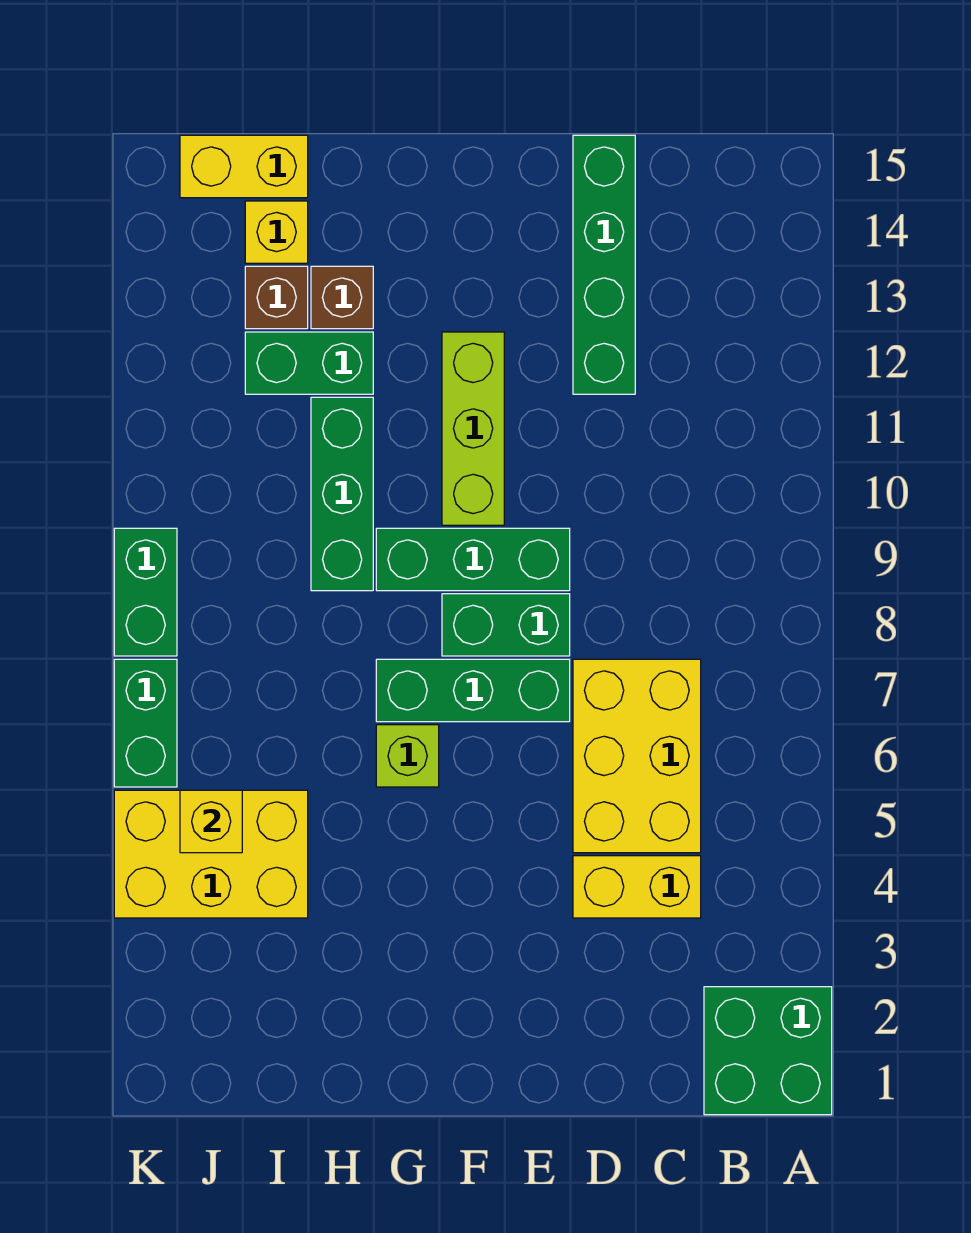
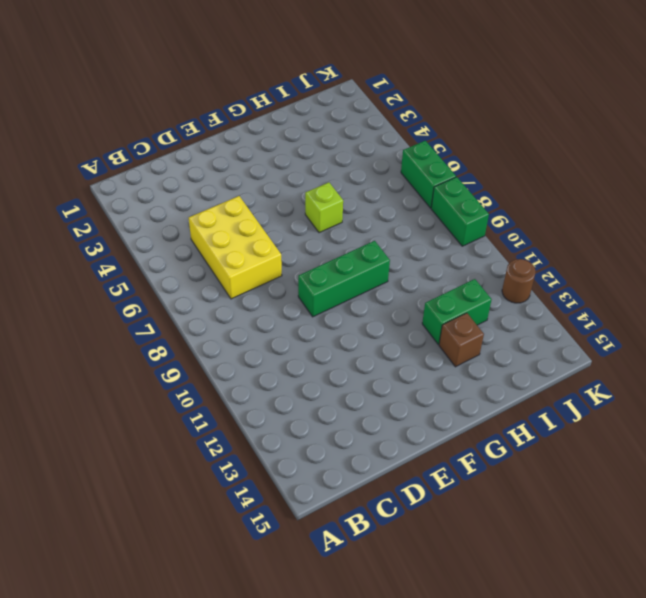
brown 1x1 round brick [502,259,536,303] -> none
none -> green 2x2 brick [704,987,832,1115]
none -> yellow 1x2 brick [573,856,701,918]
none -> green 1x4 brick [573,135,635,394]

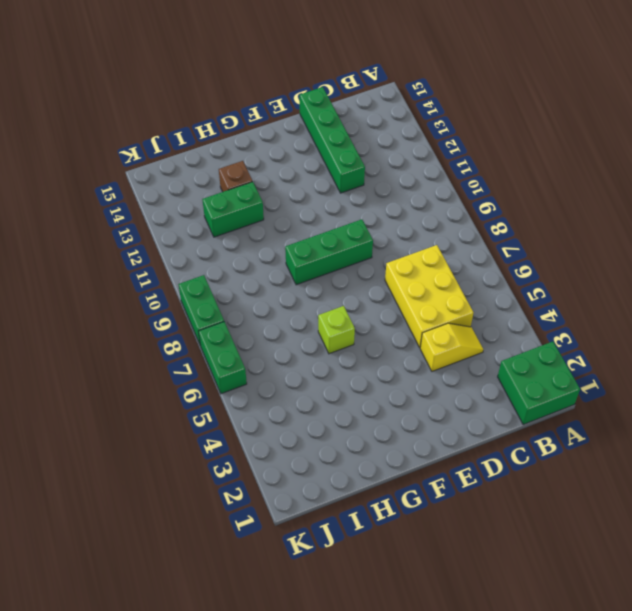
yellow 1x2 slope [420,323,483,371] -> yellow 1x2 brick [573,856,701,918]
none -> green 1x3 brick [376,659,570,722]
none -> green 1x2 brick [442,594,570,656]
none -> lime 1x3 brick [442,332,504,525]

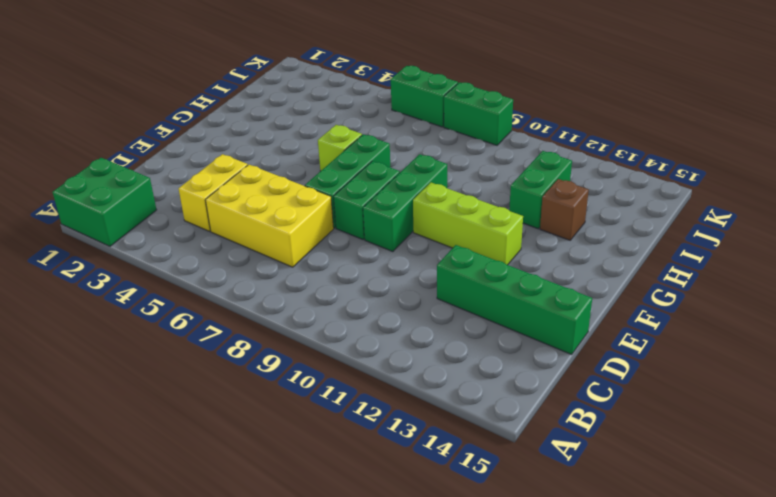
none -> green 1x3 brick [311,397,373,591]
none -> yellow 2x3 brick [114,790,308,918]
none -> brown 1x1 brick [245,266,308,329]

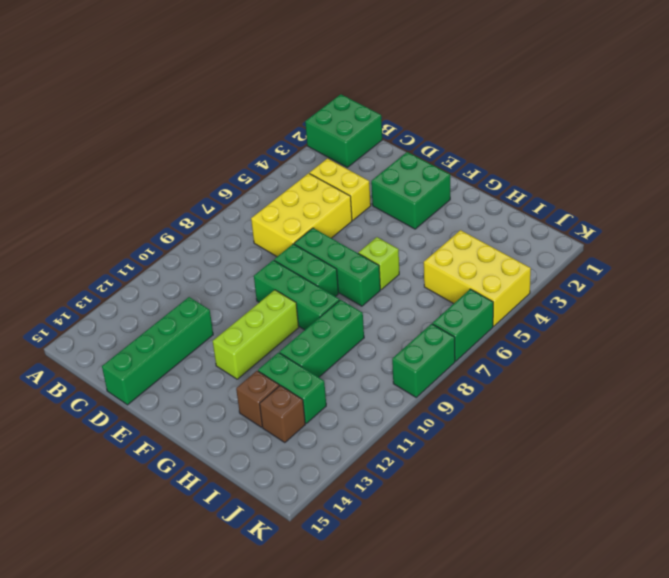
green 2x2 brick [371,152,450,229] -> none
none -> yellow 1x1 brick [245,201,308,263]
none -> yellow 1x2 brick [180,135,308,198]
none -> yellow 1x1 brick [180,790,242,853]

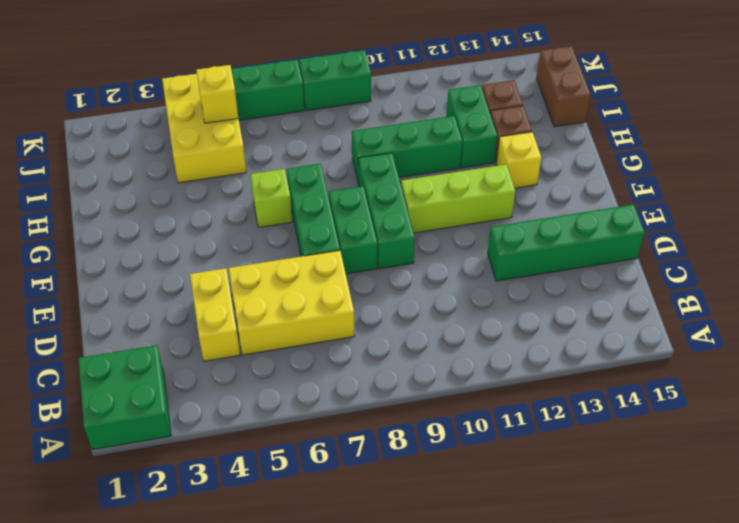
yellow 1x1 brick [496,132,541,188] -> yellow 1x1 brick moved to [245,201,308,263]
brown 1x2 brick [537,46,591,127] -> yellow 1x2 brick [180,135,308,198]

